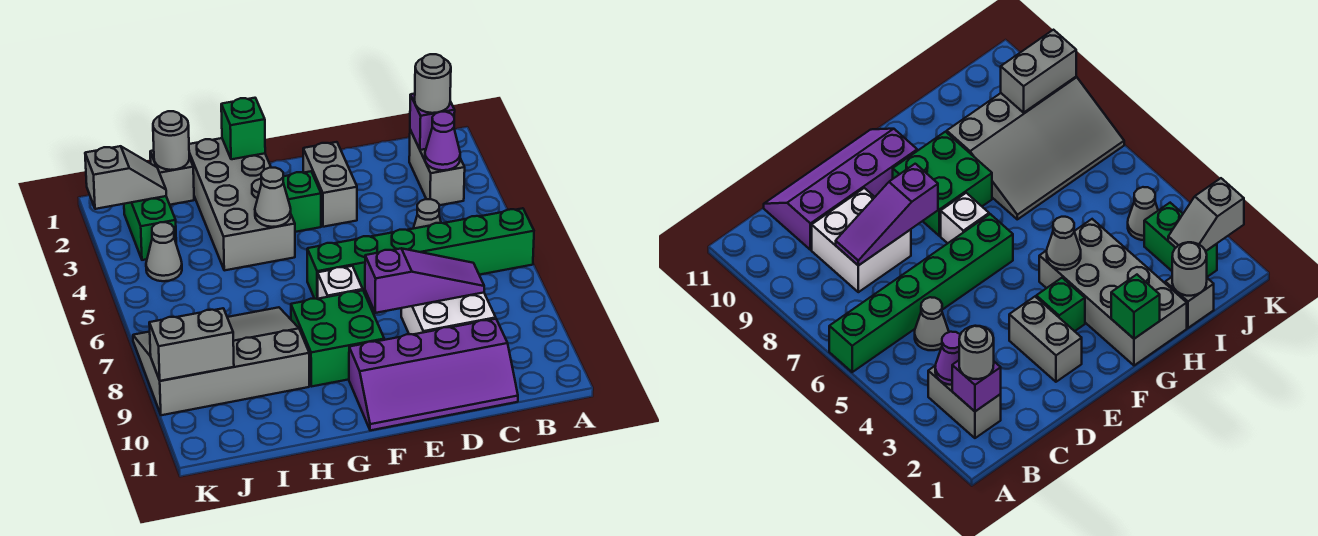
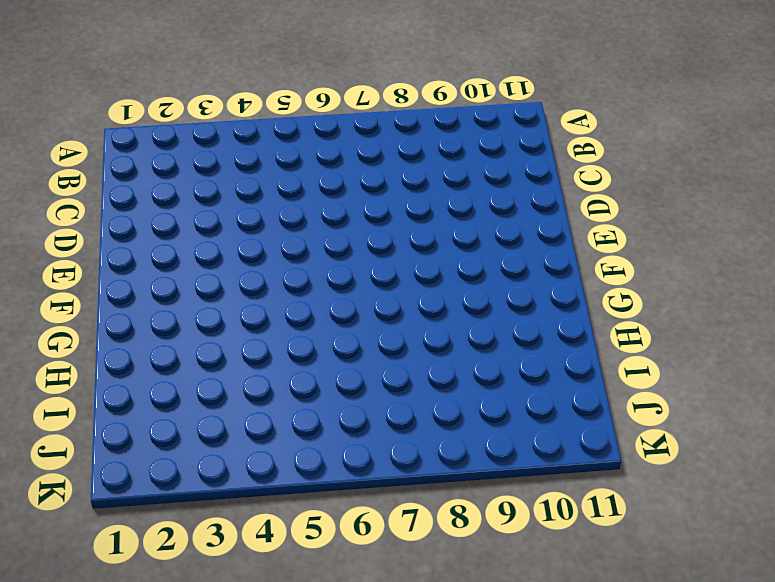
none -> green 1x6 brick [307,208,534,299]
none -> grey 1x2 brick [409,130,465,205]
none -> grey 1x1 cone [413,199,441,229]

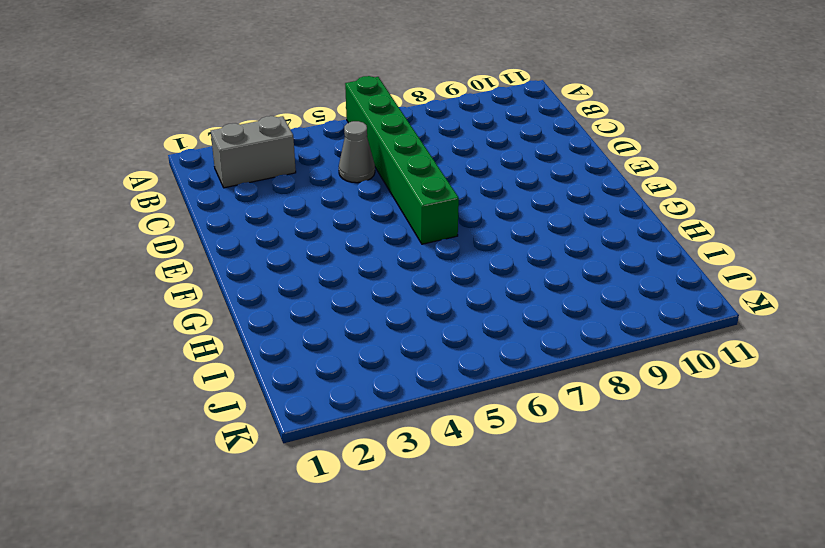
none -> white 2x2 brick [401,293,496,334]
none -> purple 2x4 slope [349,319,518,430]
none -> grey 1x2 brick [303,142,357,227]

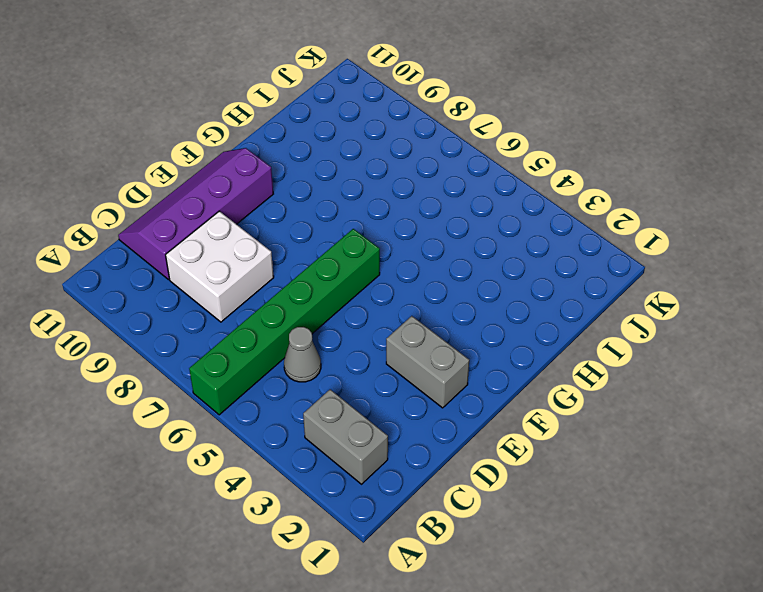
none -> green 1x1 brick [283,171,321,232]
none -> white 1x1 brick [318,266,363,299]
none -> green 2x2 brick [291,290,384,387]

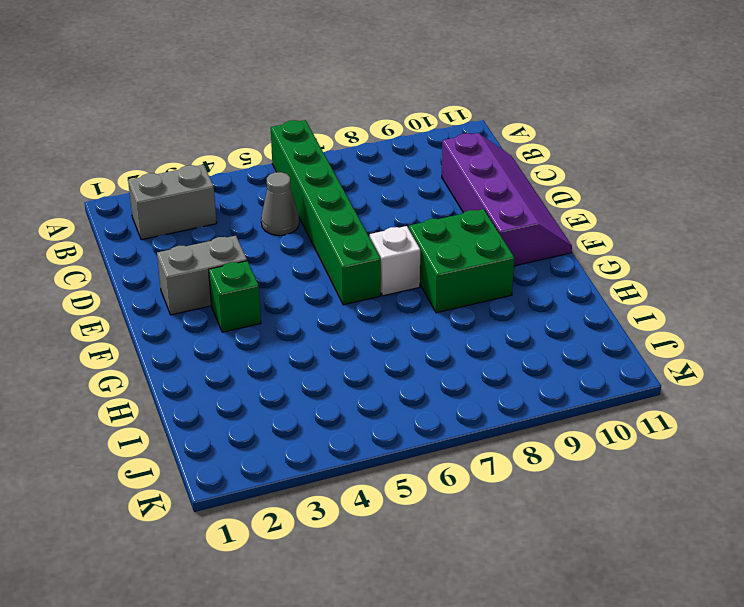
none -> white 2x2 brick [401,293,496,334]
none -> grey 2x4 brick [189,138,295,270]
none -> grey 3x4 slope [133,307,309,415]

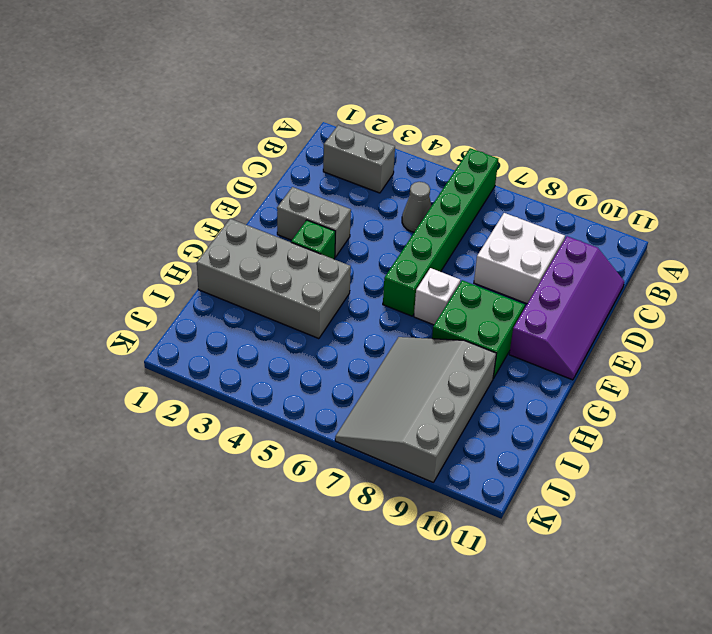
none -> grey 1x1 brick [150,150,194,205]
none -> green 1x2 brick [124,196,176,260]
none -> grey 1x1 cone [146,222,182,281]

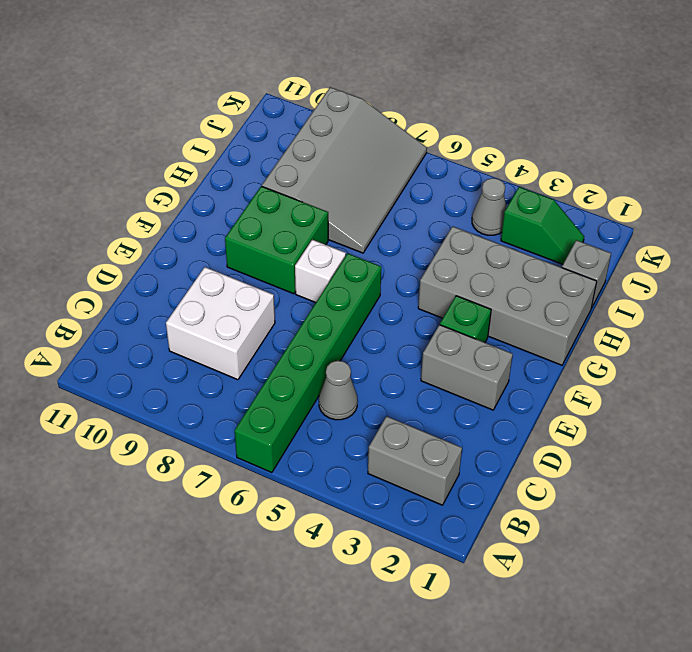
green 1x2 slope [501,187,584,264] -> green 1x2 brick [124,196,176,260]
none -> purple 2x4 slope [349,319,518,430]
none -> purple 1x1 brick [410,94,455,150]
none -> purple 1x1 cone [425,112,460,170]

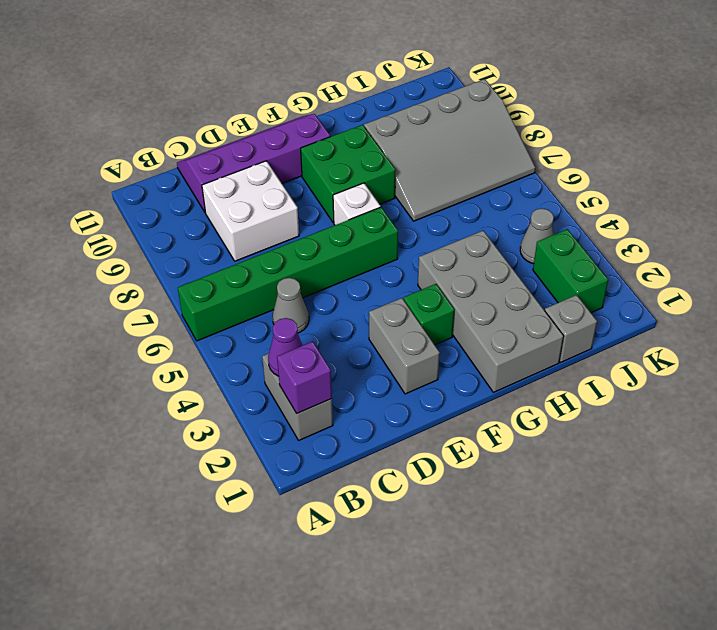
none -> purple 1x3 slope [365,248,484,313]
none -> green 1x1 brick [221,98,265,159]
none -> grey 1x1 cone [255,168,291,227]

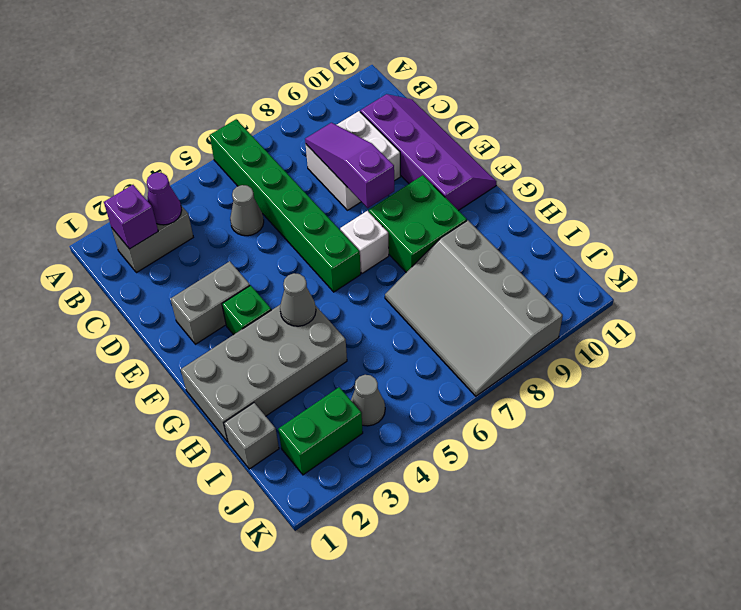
none -> green 1x1 brick [221,98,265,159]
none -> grey 1x1 round brick [153,111,189,170]
none -> grey 1x2 slope [85,146,166,209]

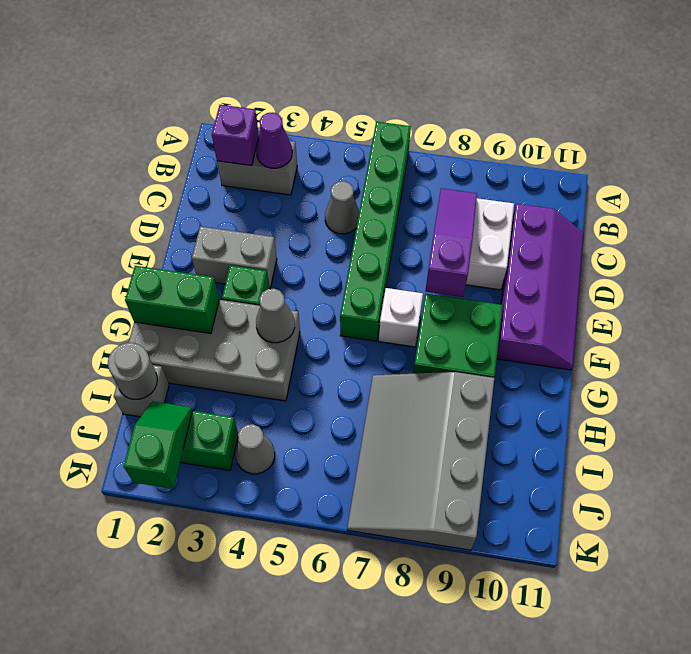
green 1x2 brick [125,266,219,333] -> green 1x1 brick [221,98,265,159]
green 1x2 slope [124,401,193,489] -> grey 1x2 slope [85,146,166,209]
none -> grey 1x2 brick [149,308,234,381]
none -> grey 1x1 round brick [415,54,451,113]

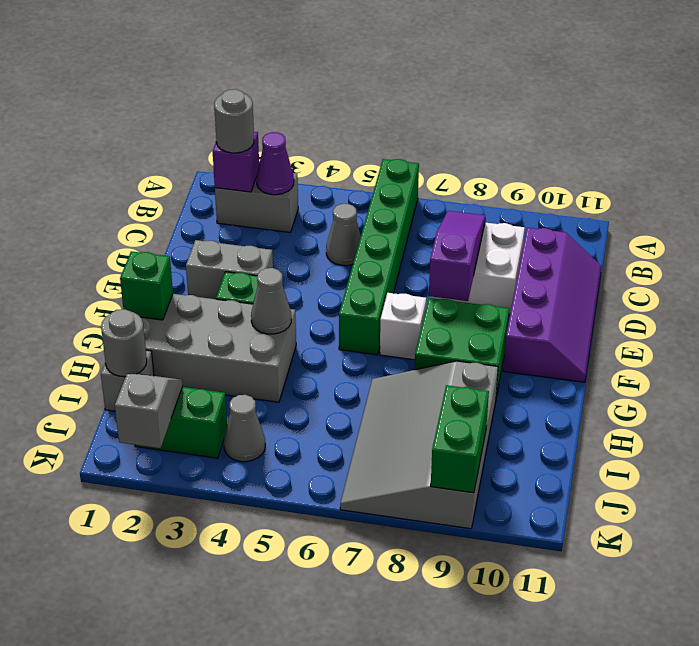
green 1x2 brick [431,385,489,493] -> grey 1x2 brick [149,308,234,381]

